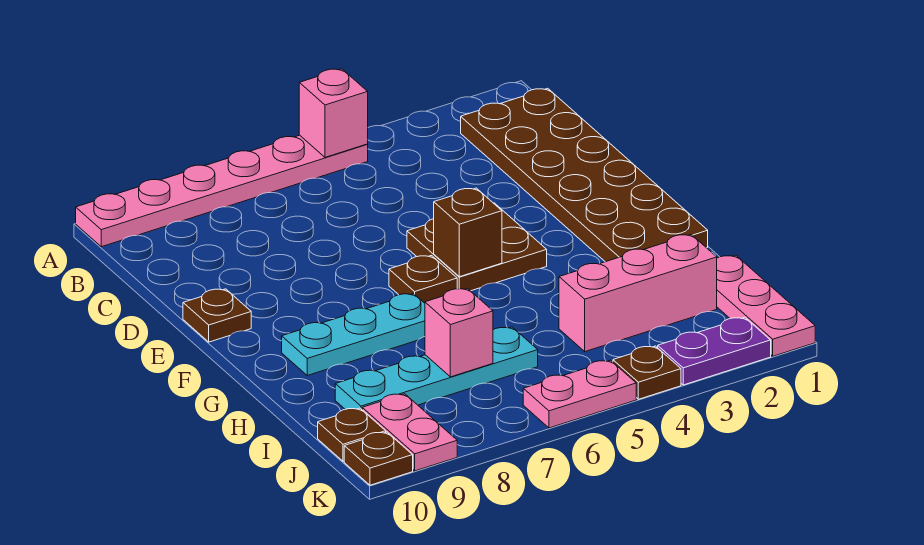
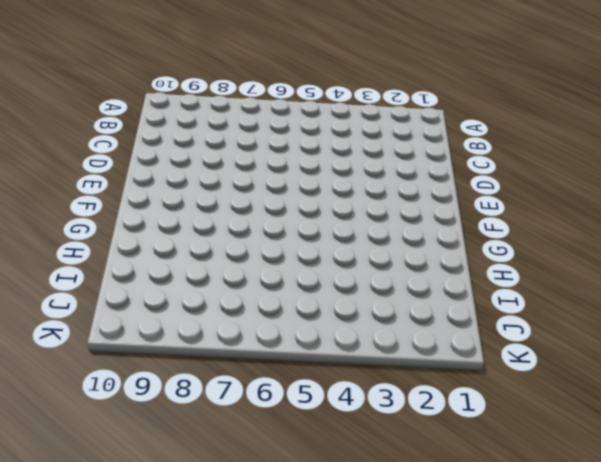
none -> pink 1x6 plate [76,135,368,247]
none -> brown 2x6 plate [461,88,708,262]
none -> brown 2x2 plate [407,203,547,291]

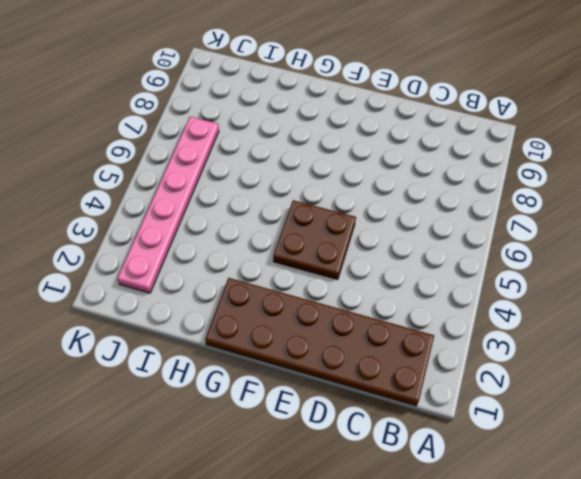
pink 1x6 plate [117,117,219,293] -> pink 1x6 plate moved to [76,135,368,247]
none -> brown 1x1 plate [183,289,251,342]
none -> brown 1x1 plate [389,256,457,303]
none -> cyan 1x3 plate [282,294,425,375]

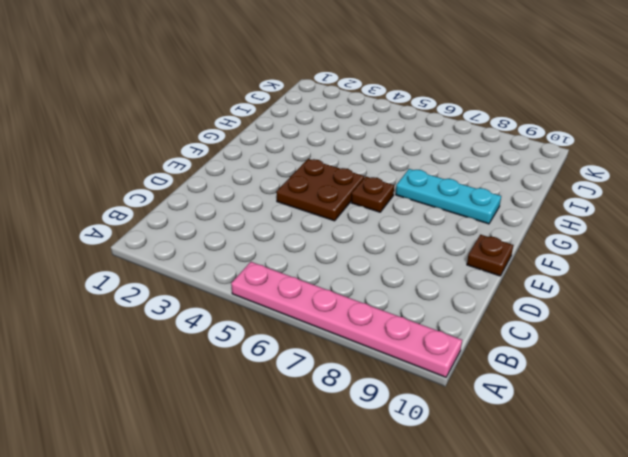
none -> brown 2x6 plate [461,88,708,262]
none -> pink 1x3 plate [717,255,815,356]
none -> pink 1x3 brick [559,235,717,352]

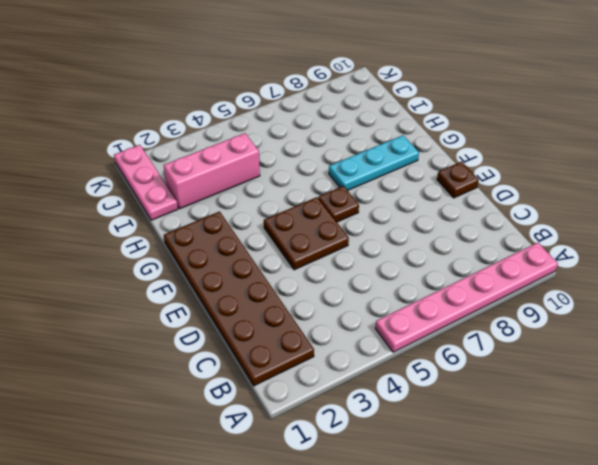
none -> cyan 1x4 plate [335,327,538,409]
none -> pink 1x2 plate [362,394,457,471]
none -> brown 1x1 plate [318,408,386,461]

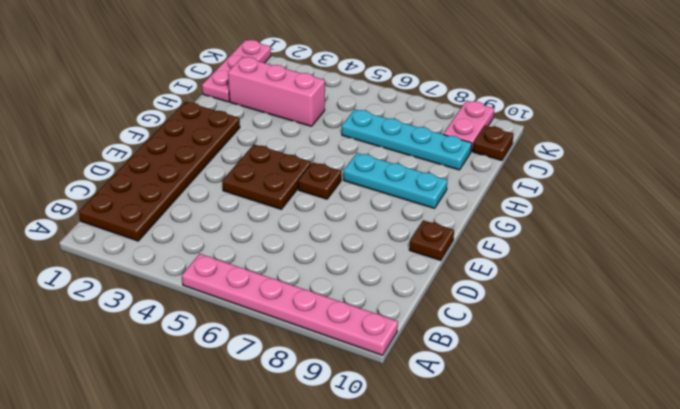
none -> purple 1x2 plate [658,317,771,385]
none -> brown 1x1 plate [613,346,681,399]
none -> pink 1x2 plate [523,360,636,428]

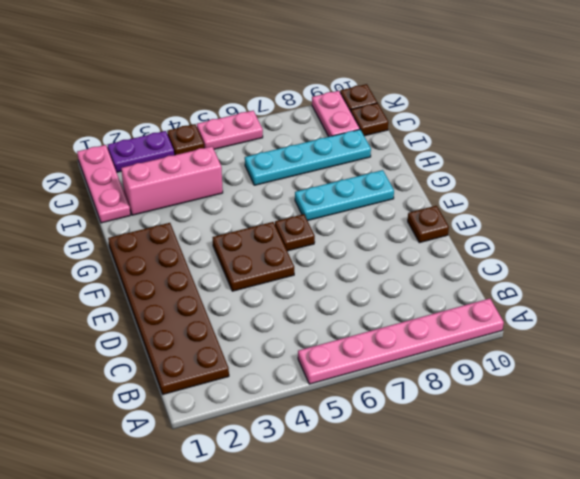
none -> pink 1x1 brick [299,69,368,157]
none -> brown 1x1 brick [434,188,502,277]
none -> pink 1x1 brick [425,288,493,377]

